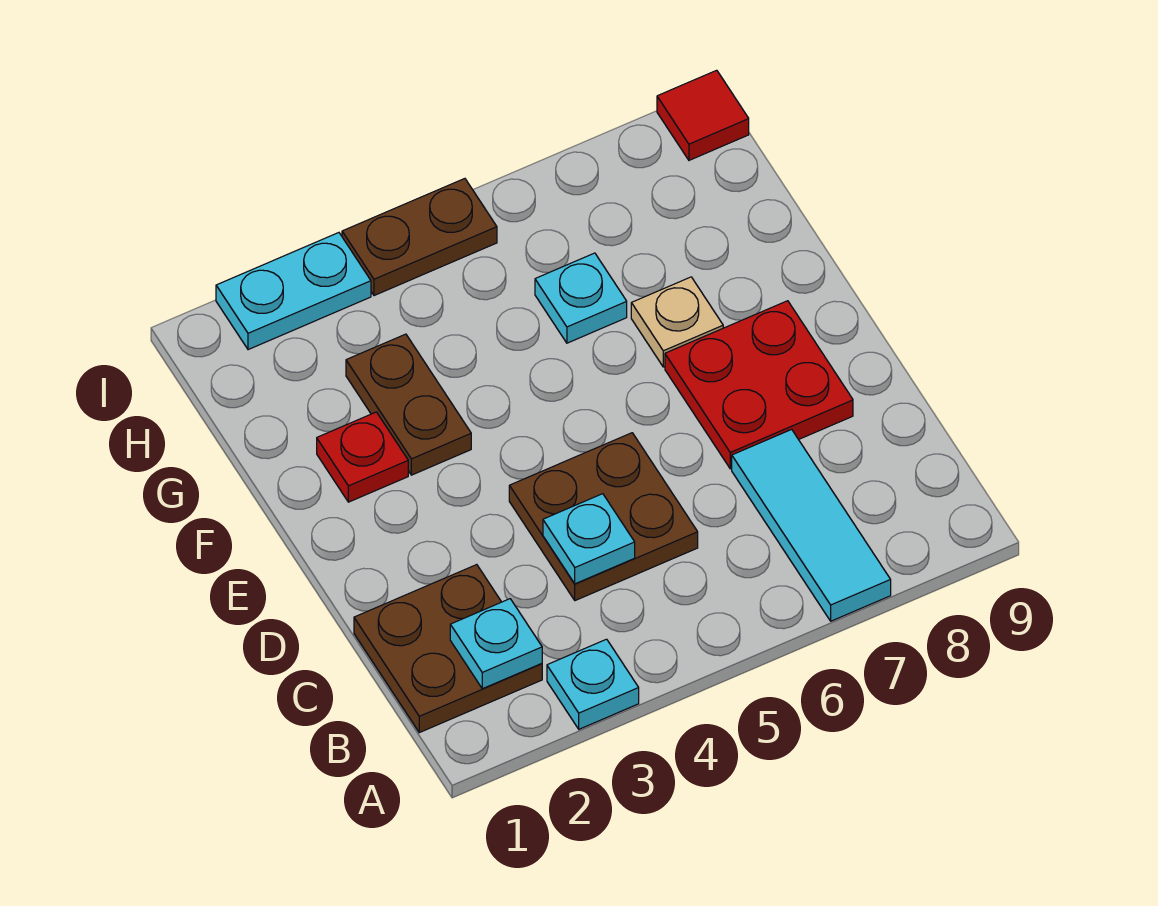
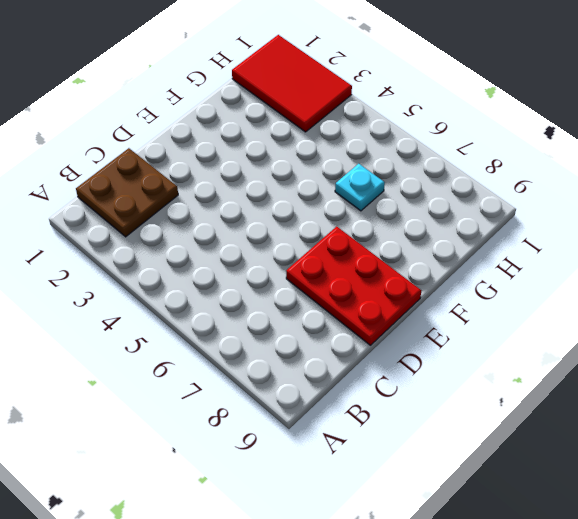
red 2x3 plate [286,227,421,345] -> red 2x2 plate [665,301,853,469]
red 2x3 tile [232,35,352,132] -> cyan 1x2 plate [216,233,371,350]
none -> cyan 1x1 plate [547,639,639,729]
none -> cyan 1x3 tile [732,429,891,621]
none -> brown 2x2 plate [509,433,698,601]

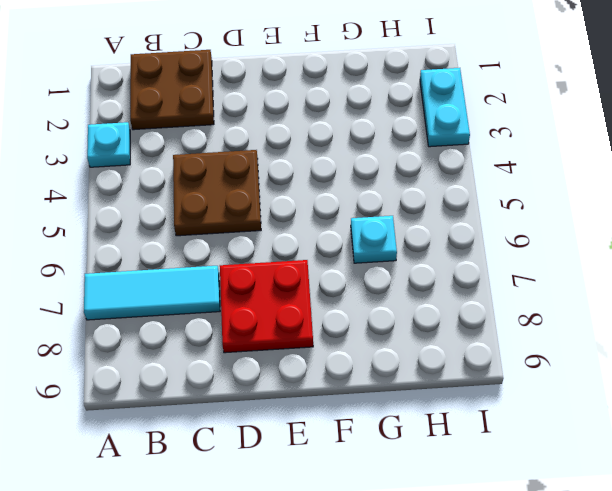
none -> red 1x1 plate [317,412,408,502]
none -> brown 1x2 plate [346,334,471,475]
none -> tan 1x1 plate [631,277,723,367]

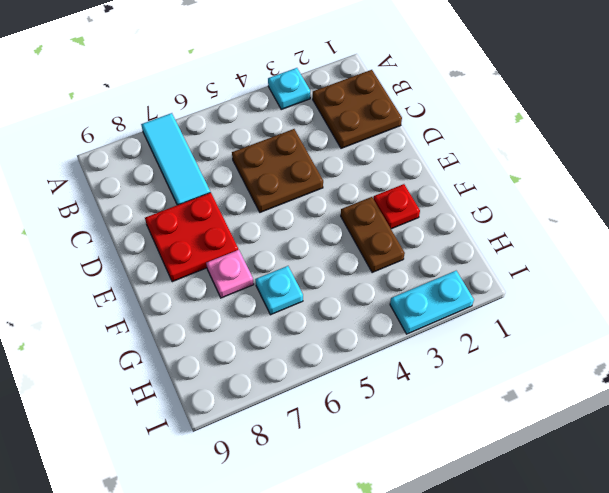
pink 1x1 plate [206,250,254,298] -> tan 1x1 plate [631,277,723,367]
none -> brown 1x2 plate [342,179,497,296]
none -> red 1x1 tile [657,70,749,160]
none -> cyan 1x1 plate [450,599,542,689]

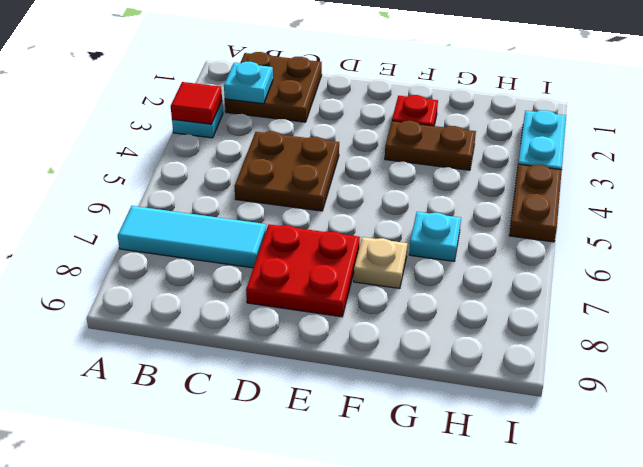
red 1x1 tile [171,82,222,124] -> red 1x1 tile moved to [657,70,749,160]
none -> cyan 1x1 plate [543,494,635,584]

